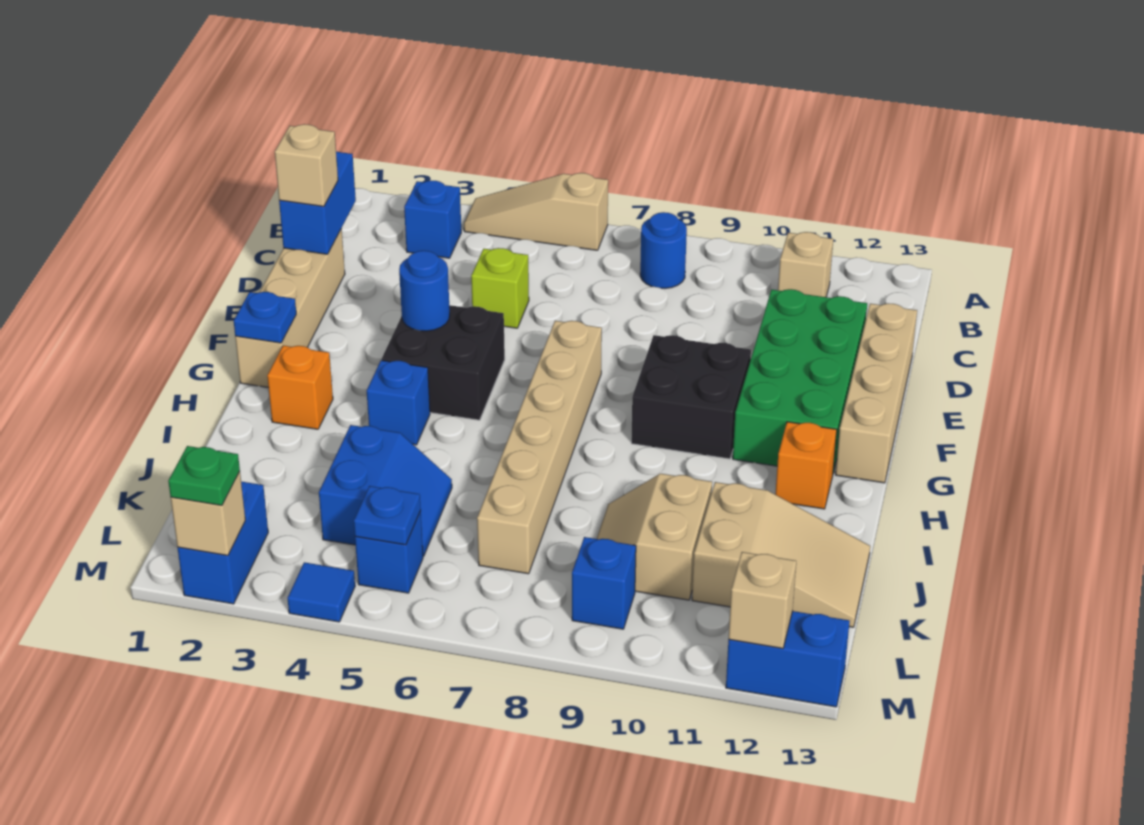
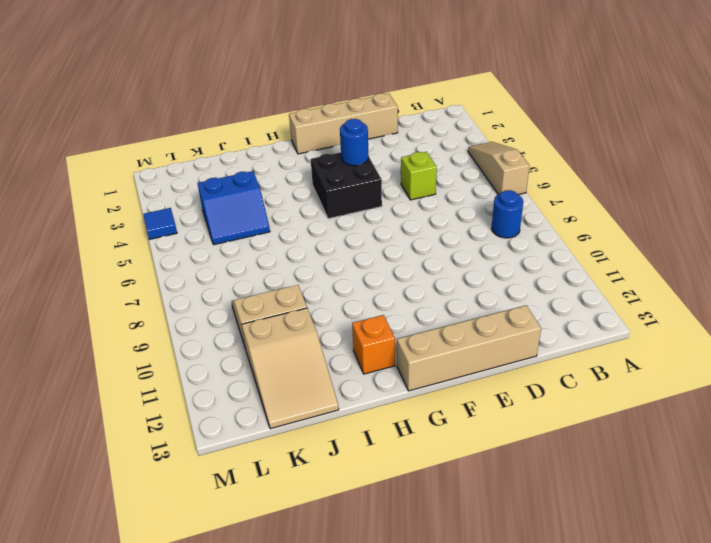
none -> blue 1x1 brick [404,181,461,258]
none -> tan 1x1 brick [778,232,833,297]
none -> green 2x4 brick [733,289,867,472]
none -> tan 1x6 brick [477,321,602,574]

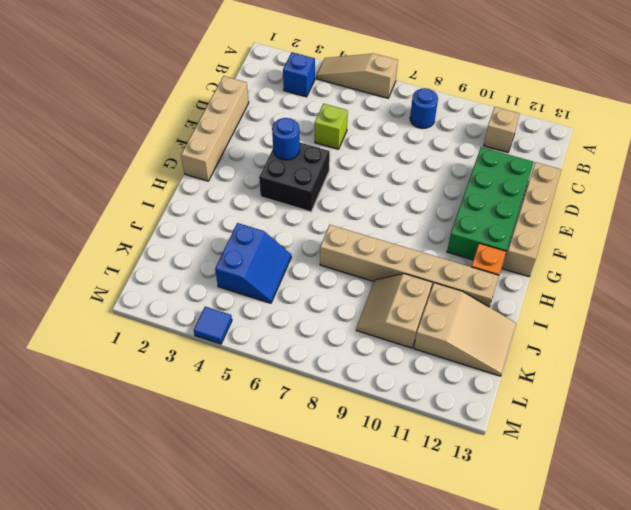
tan 1x6 brick [320,225,499,307] -> tan 1x6 brick turned to [477,321,602,574]
none -> black 2x2 brick [631,335,751,459]
none -> orange 1x1 brick [267,346,333,429]
none -> blue 1x1 brick [367,360,430,445]
none -> blue 1x2 brick [178,481,268,604]

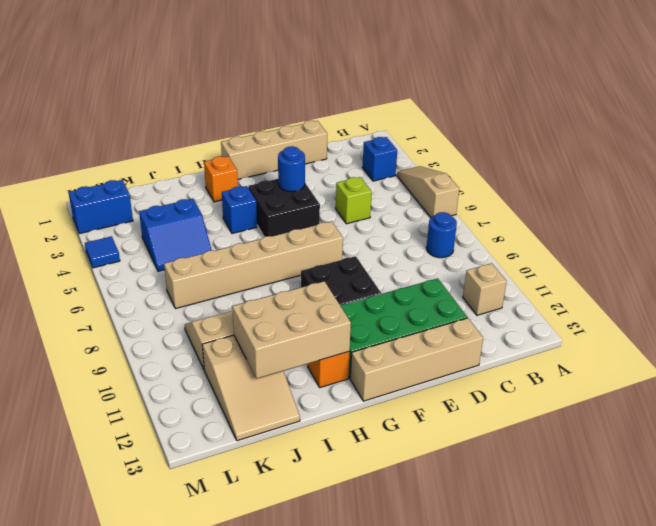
tan 2x3 brick [232,281,351,379] -> none
none -> blue 1x1 brick [355,511,423,593]
none -> blue 1x1 brick [572,537,636,629]
none -> blue 1x2 brick [726,611,850,707]
none -> blue 1x2 brick [279,152,356,254]

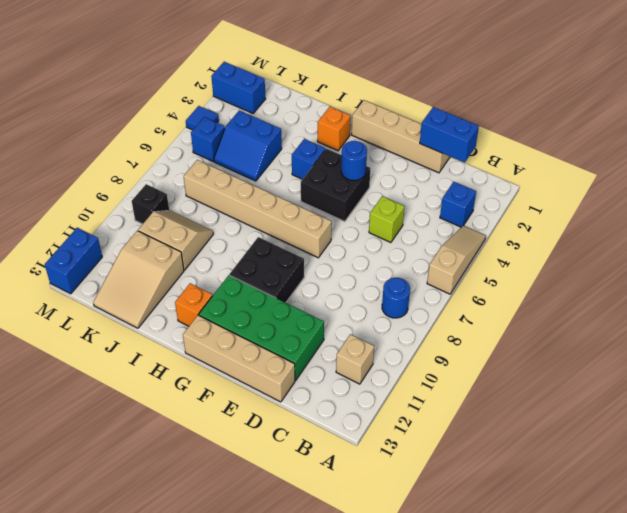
black 1x1 brick [132,184,169,224] -> blue 1x1 brick [572,537,636,629]
none -> blue 1x1 plate [234,292,296,343]
none -> blue 1x1 plate [354,486,421,545]
none -> tan 1x1 brick [171,472,245,556]
none -> tan 1x1 brick [729,552,796,648]

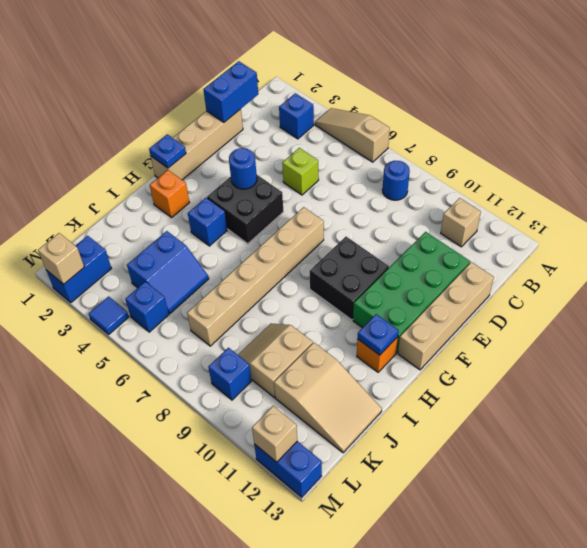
blue 1x1 plate [357,314,399,355] -> blue 1x1 plate moved to [354,486,421,545]
none -> tan 1x1 brick [275,124,338,207]
none -> green 1x1 plate [168,446,240,505]

